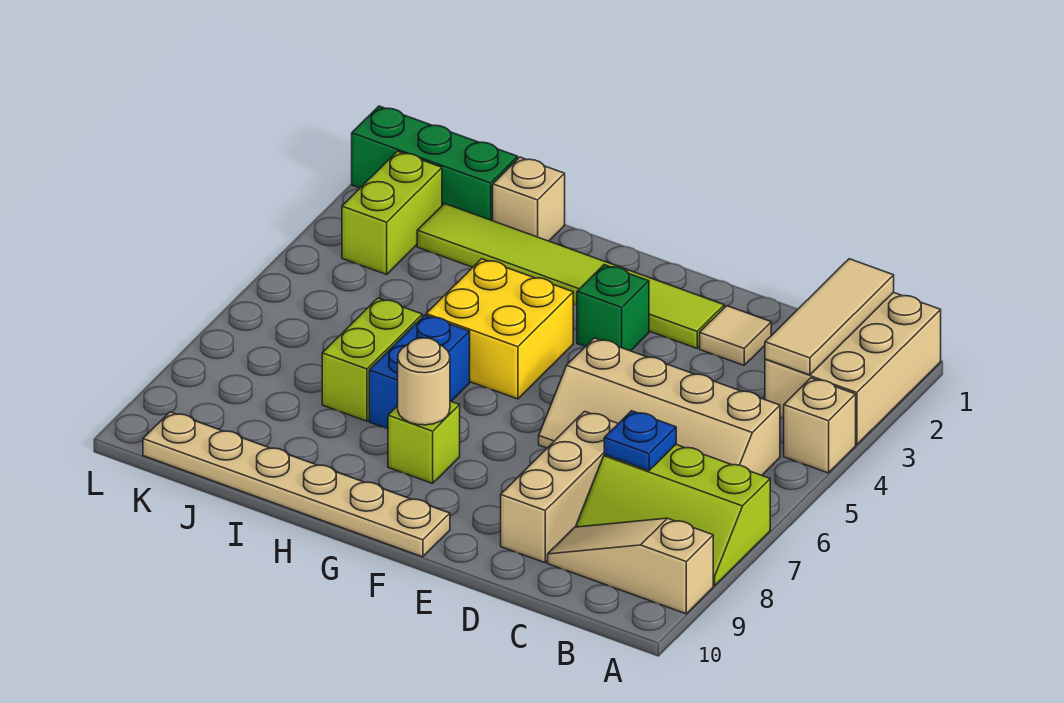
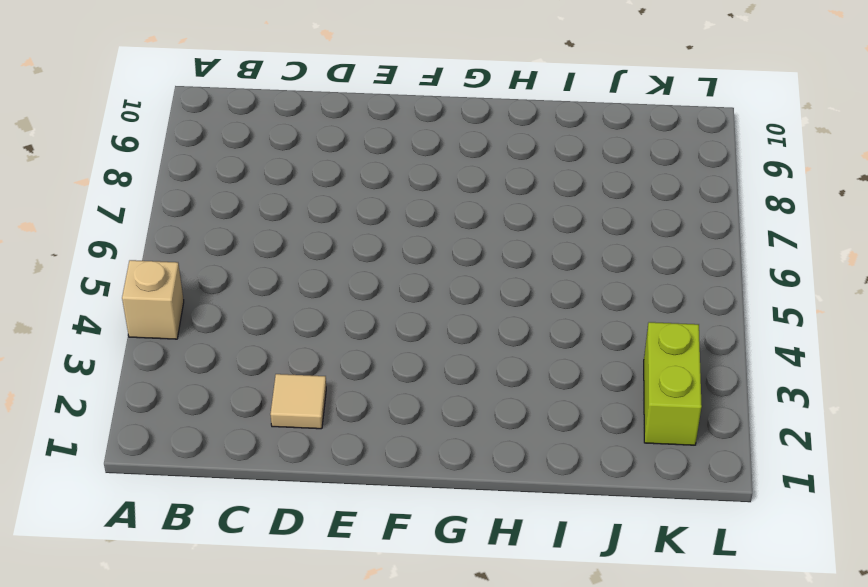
none -> tan 2x3 brick [765,292,941,445]
none -> lime 2x3 slope [576,445,770,586]
none -> tan 1x3 slope [548,518,713,614]

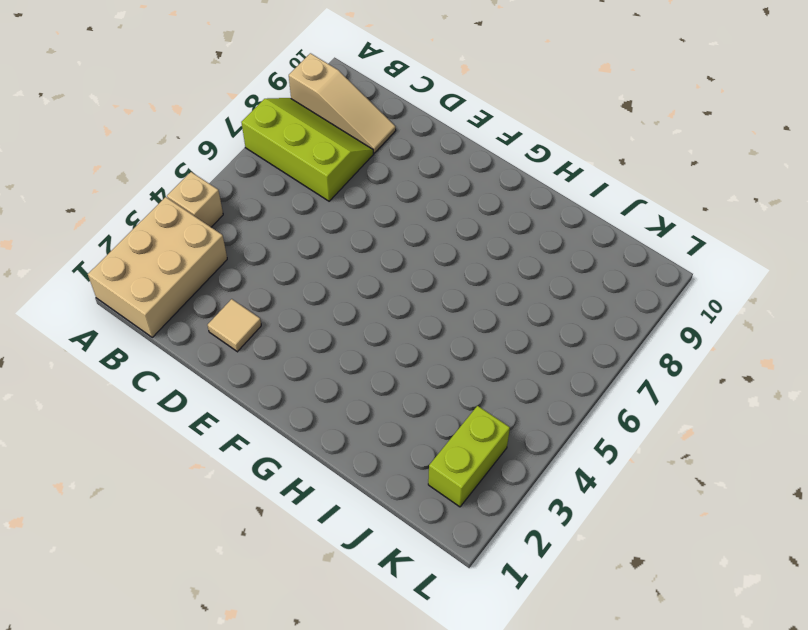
none -> tan 2x4 slope [539,338,780,475]
none -> tan 1x3 brick [501,411,618,563]
none -> lime 1x6 tile [417,204,724,348]

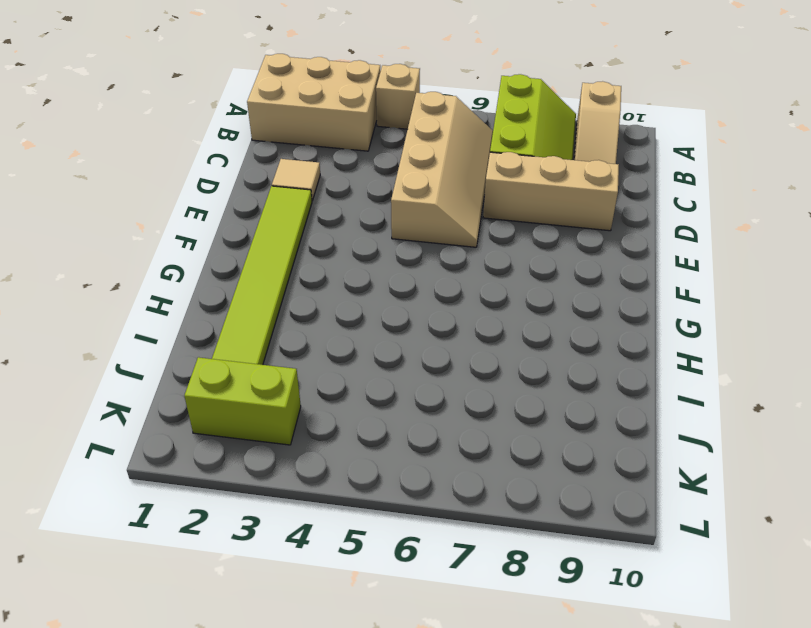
none -> green 1x1 brick [577,265,649,351]
none -> tan 1x6 plate [143,412,450,557]
none -> yellow 2x2 brick [426,259,573,399]

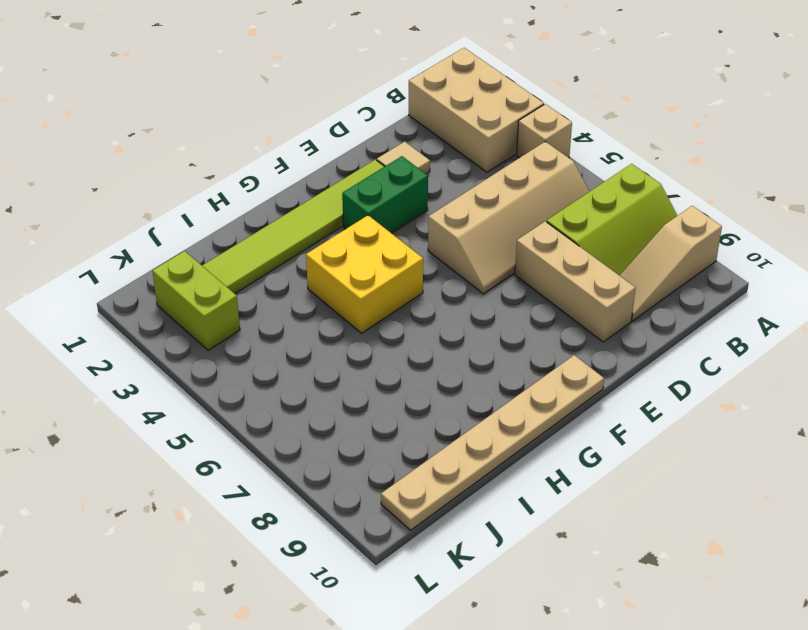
green 1x2 brick [342,156,428,233] -> green 1x1 brick [577,265,649,351]
none -> lime 1x1 brick [388,401,460,483]
none -> blue 1x2 brick [369,315,470,429]
none -> tan 1x1 brick [493,157,565,241]

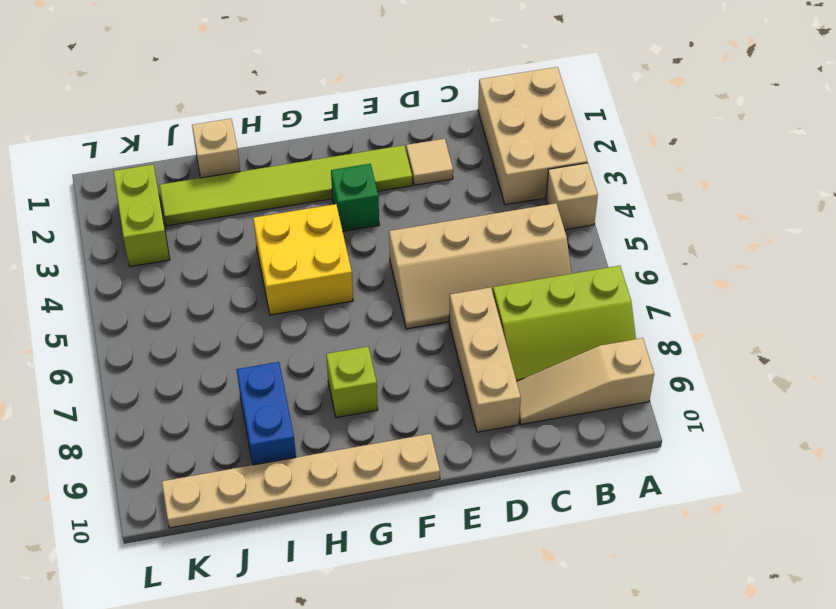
blue 1x2 brick [236,362,296,465] -> blue 1x2 brick moved to [369,315,470,429]
none -> lime 1x2 brick [322,298,423,421]
none -> green 1x3 brick [352,106,518,221]
none -> tan 1x3 tile [765,259,894,375]

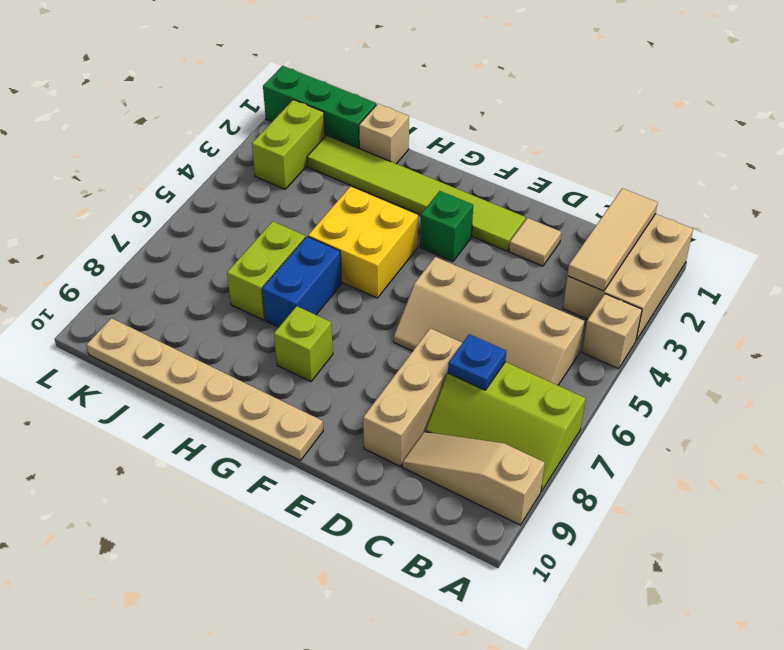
none -> tan 1x1 round brick [398,338,450,425]

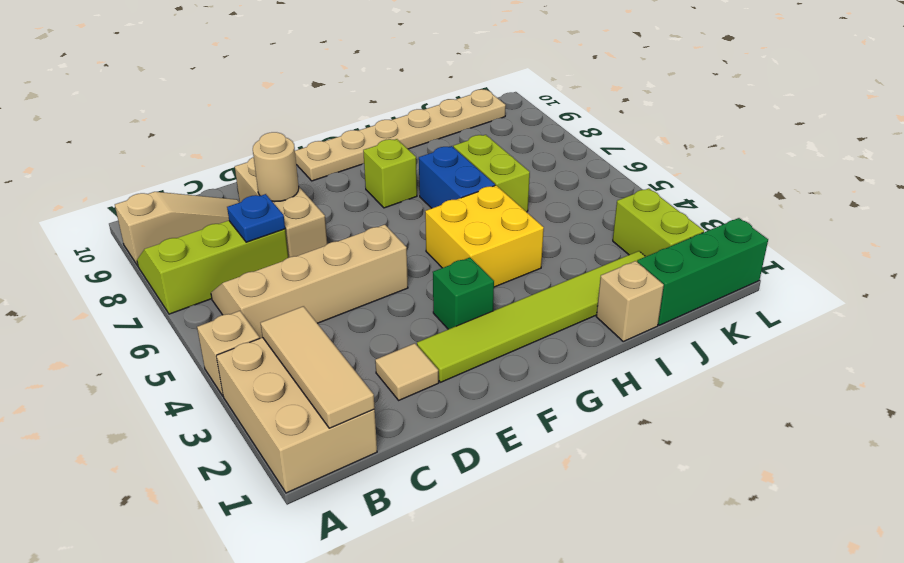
tan 1x1 round brick [253,132,299,202] -> tan 1x1 round brick moved to [398,338,450,425]

